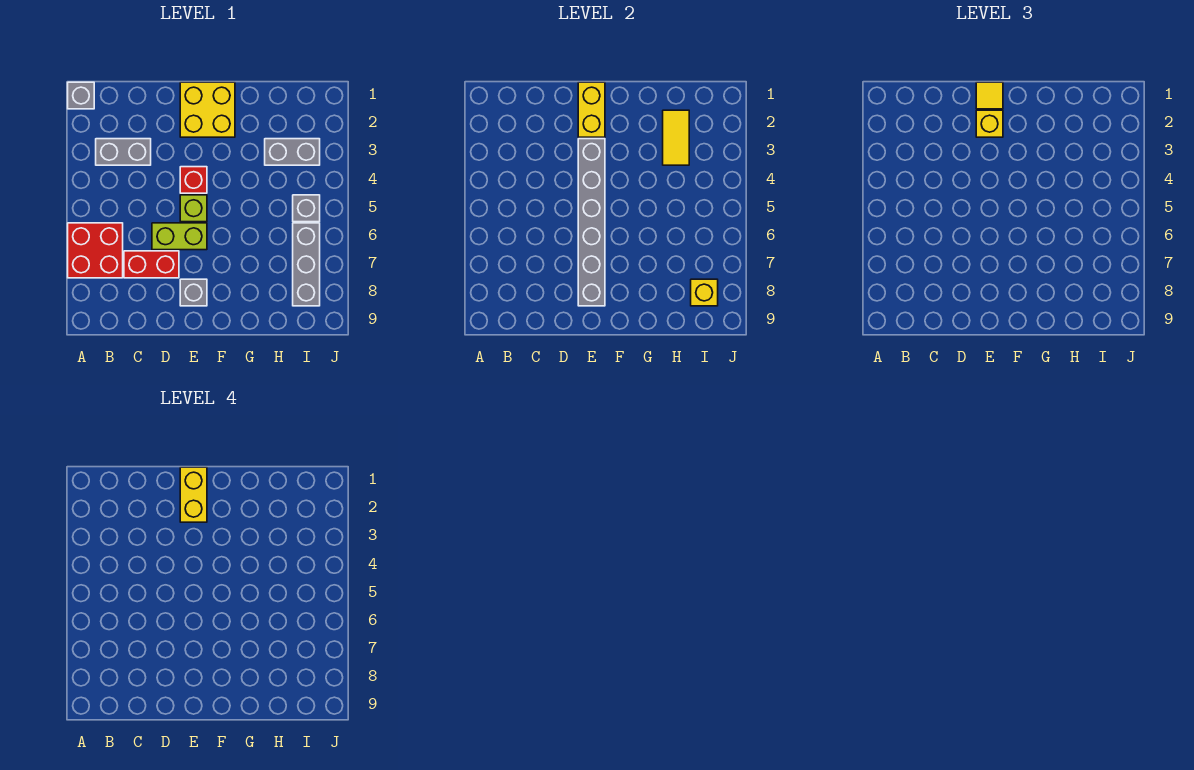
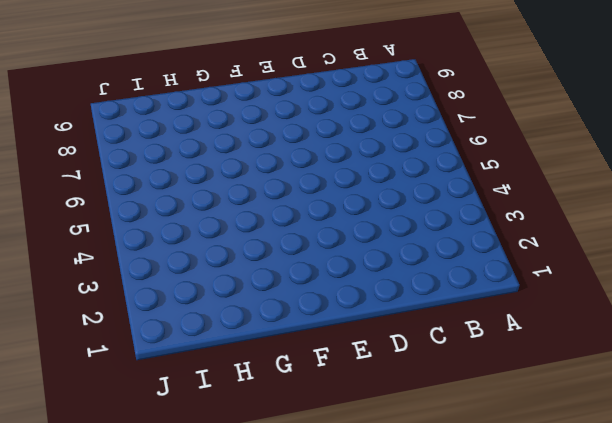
none -> grey 1x1 brick [68,82,94,109]
none -> red 2x2 brick [68,223,123,278]
none -> grey 1x2 brick [96,139,151,165]

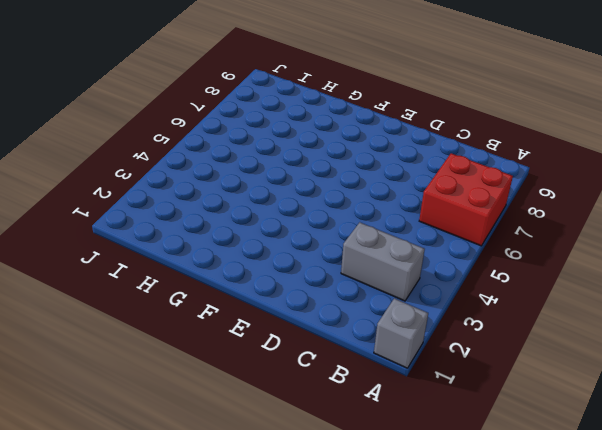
none -> red 1x2 brick [124,251,179,278]
none -> lime 1x2 brick [152,223,207,250]
none -> yellow 2x2 brick [180,82,235,137]

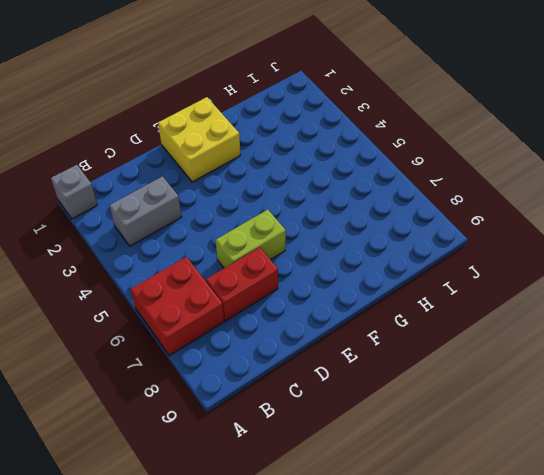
none -> red 1x1 brick [180,167,207,193]
none -> lime 1x1 brick [180,195,207,222]
none -> grey 1x1 brick [180,279,207,306]

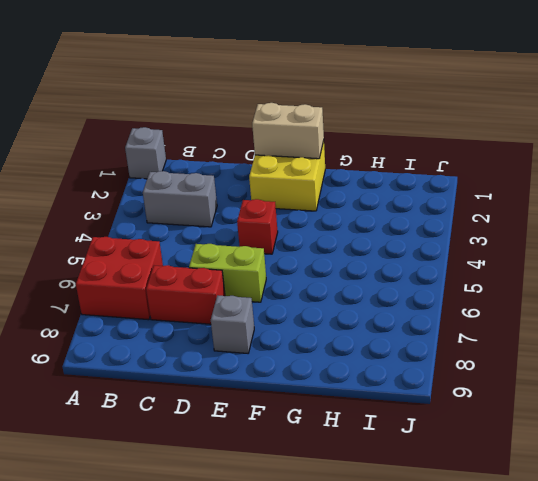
tan 1x2 brick [252,103,324,159] -> yellow 1x2 brick [578,82,605,137]
none -> lime 1x1 brick [180,195,207,222]
none -> grey 1x2 brick [265,139,320,165]
none -> grey 1x1 brick [293,195,320,222]

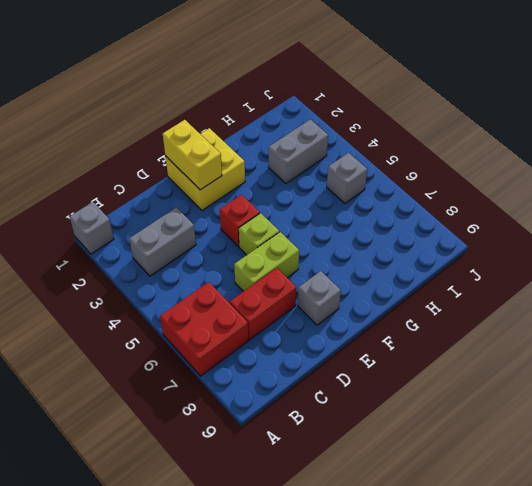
none -> grey 1x3 brick [293,223,320,306]
none -> grey 1x6 brick [578,139,605,306]
none -> yellow 1x2 tile [663,110,689,165]

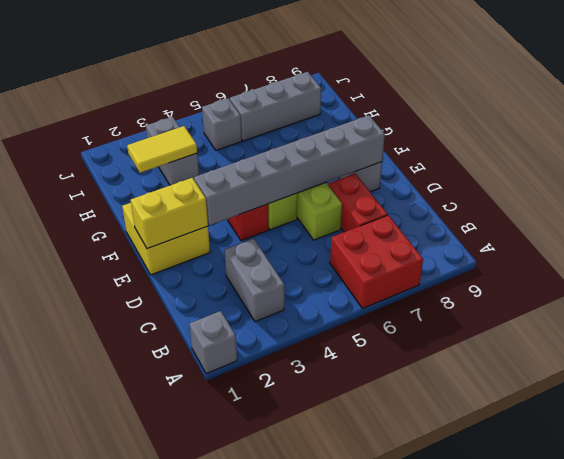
none -> yellow 1x1 brick [691,279,718,306]
none -> yellow 1x1 tile [976,82,1003,109]
none -> yellow 1x1 brick [976,110,1003,137]

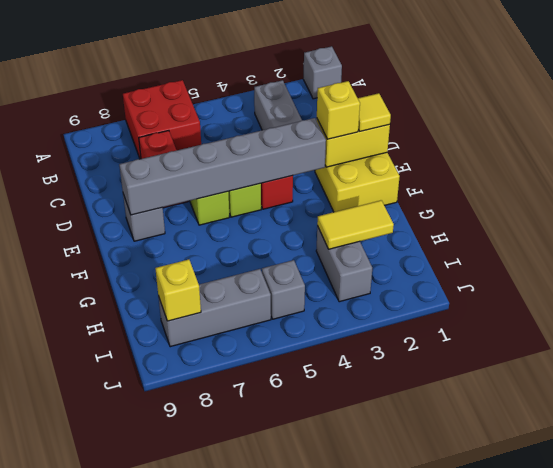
none -> yellow 1x2 brick [180,467,207,522]

